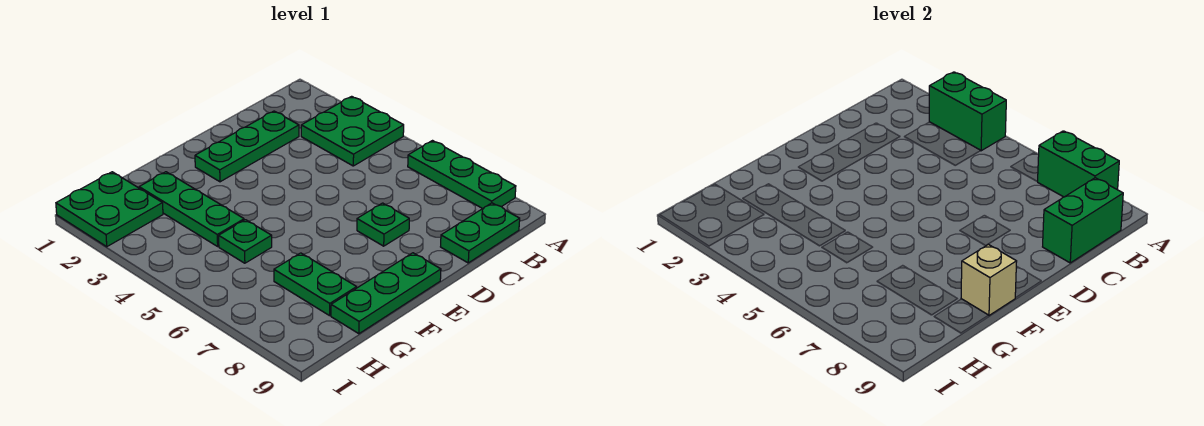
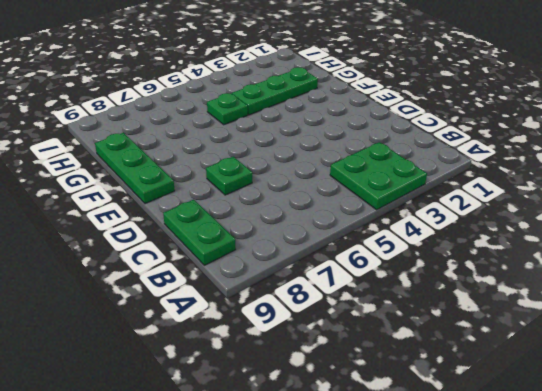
none -> green 1x3 plate [408,141,516,209]
none -> green 1x3 plate [195,111,299,182]
none -> green 1x2 plate [274,253,357,316]

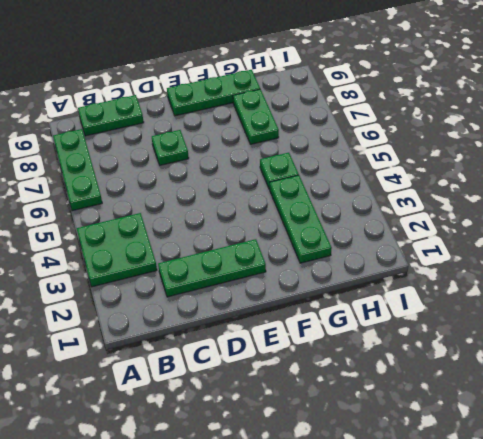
none -> green 2x2 plate [56,172,163,247]
none -> green 1x2 brick [929,72,1006,151]
none -> green 1x2 brick [1038,131,1119,197]

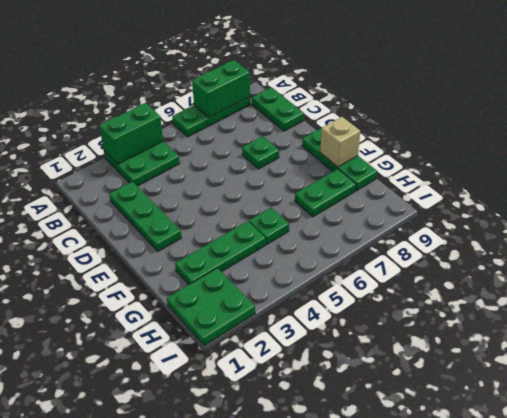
none -> green 1x2 brick [1043,178,1123,263]

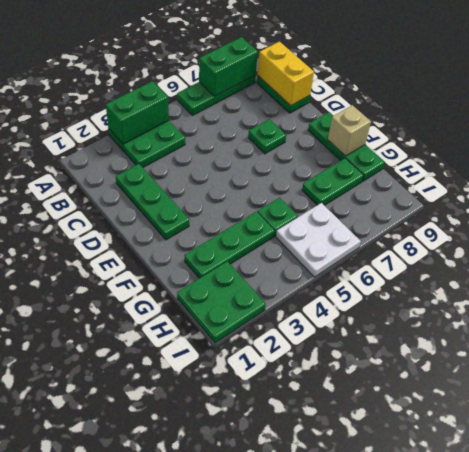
yellow 1x2 brick [257,42,314,106] -> green 1x2 brick [1043,178,1123,263]
white 2x2 plate [276,203,361,277] -> none

